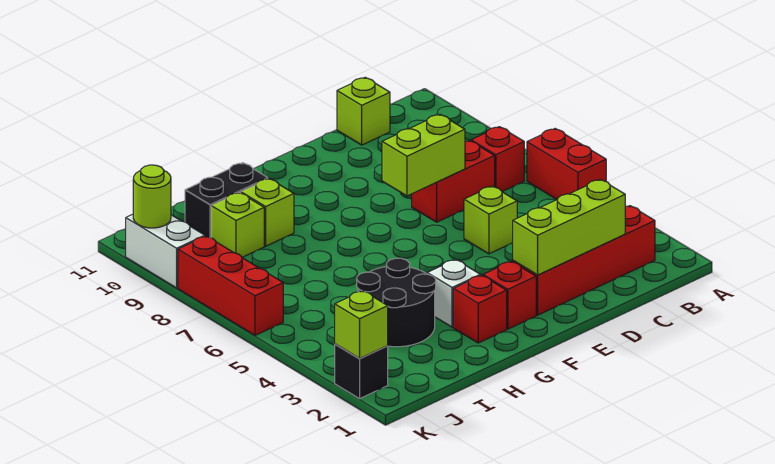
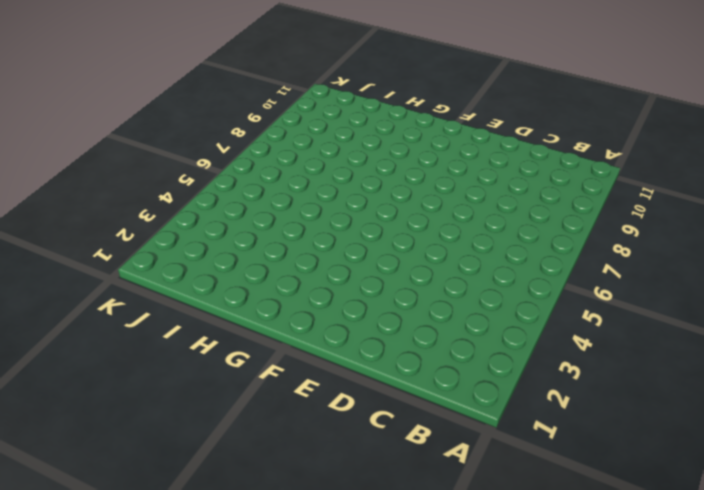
none -> red 1x2 brick [527,129,606,199]
none -> red 1x4 brick [513,206,655,315]
none -> red 1x1 brick [471,127,524,192]

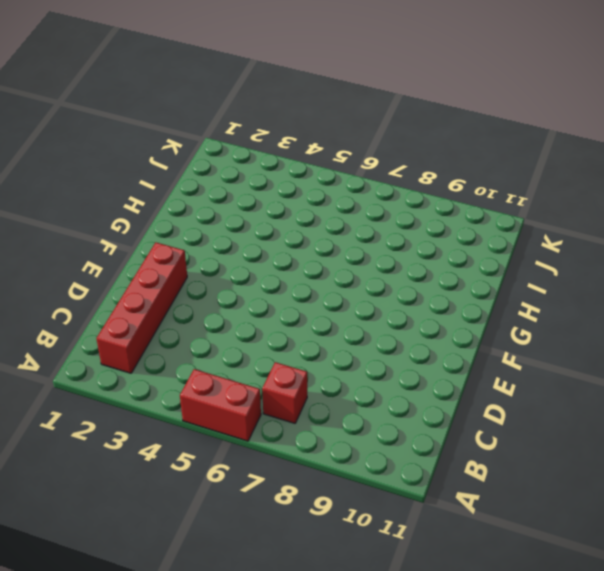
none -> red 1x2 brick [412,141,495,222]
none -> lime 1x1 brick [337,77,390,145]
none -> lime 1x1 brick [464,186,517,254]

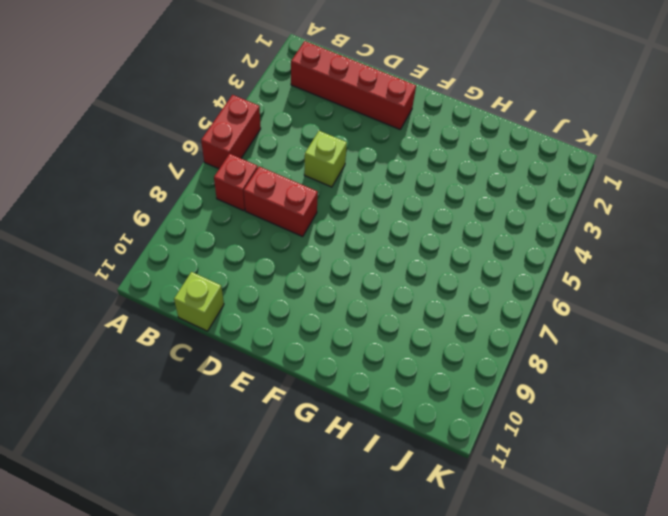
none -> red 1x1 brick [483,261,536,329]
none -> red 1x1 brick [453,275,507,343]
none -> white 1x1 brick [427,259,480,327]

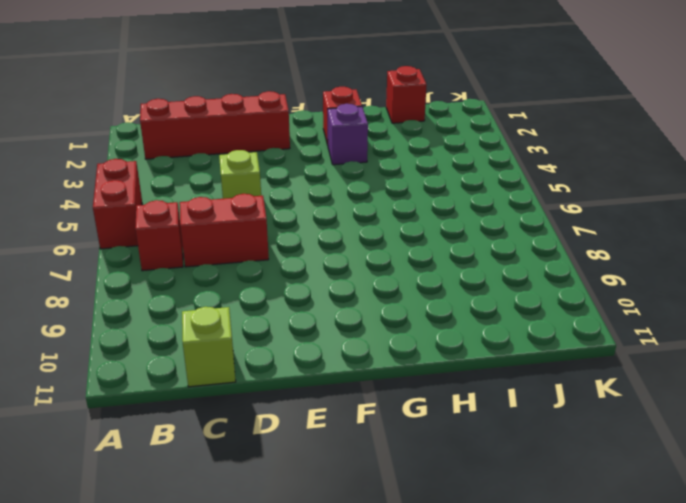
purple 1x1 brick [328,104,368,165] -> white 1x1 brick [427,259,480,327]
red 1x1 brick [386,66,427,123] -> red 1x1 brick moved to [483,261,536,329]
none -> black 2x2 round brick [357,258,436,347]
none -> lime 1x1 brick [241,179,294,246]
none -> black 1x2 brick [185,163,268,238]

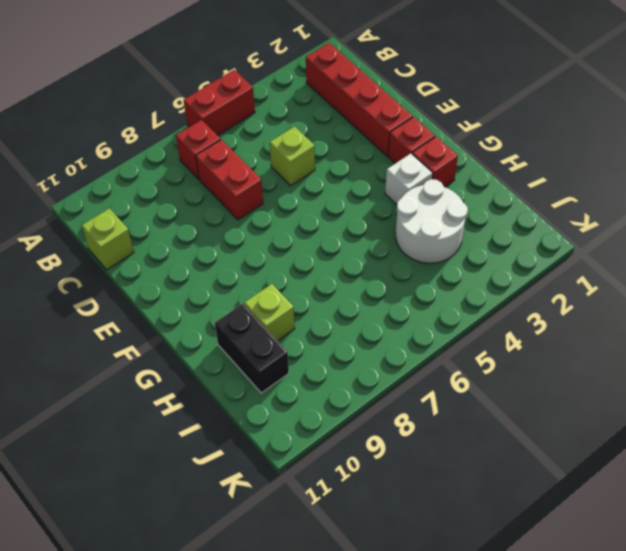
white 2x2 round brick [396,179,468,263] -> black 2x2 round brick [357,258,436,347]
none -> lime 1x1 brick [211,192,264,257]
none -> black 1x1 brick [335,344,388,399]
none -> red 1x3 brick [178,236,283,335]

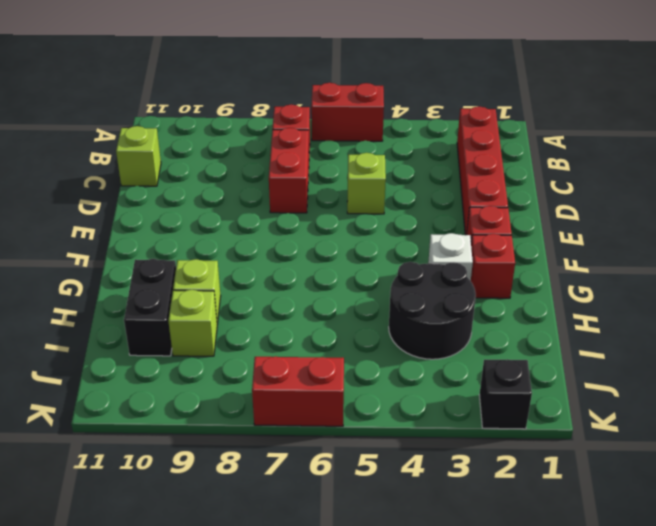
red 1x2 brick [252,356,344,426] -> red 1x3 brick [178,236,283,335]
none -> white 1x2 brick [126,214,205,288]
none -> lime 1x3 brick [513,179,625,275]
none -> lime 1x2 brick [382,114,465,196]

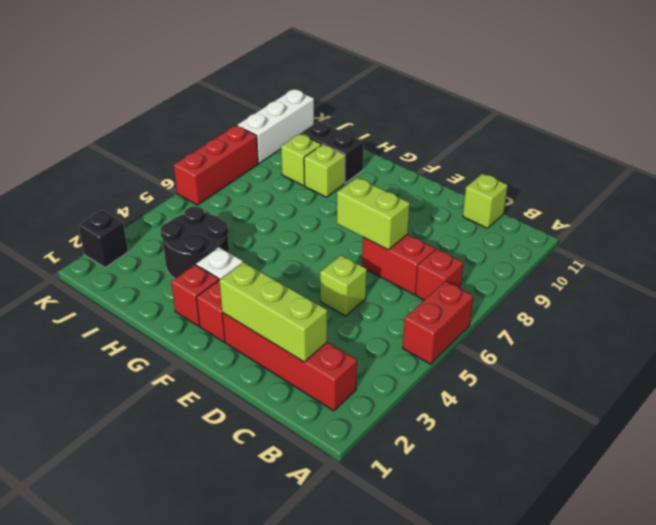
white 1x3 brick [237,89,314,163] -> white 1x2 brick [126,214,205,288]
none -> lime 1x1 brick [335,291,388,359]
none -> lime 1x1 round brick [133,165,171,228]

